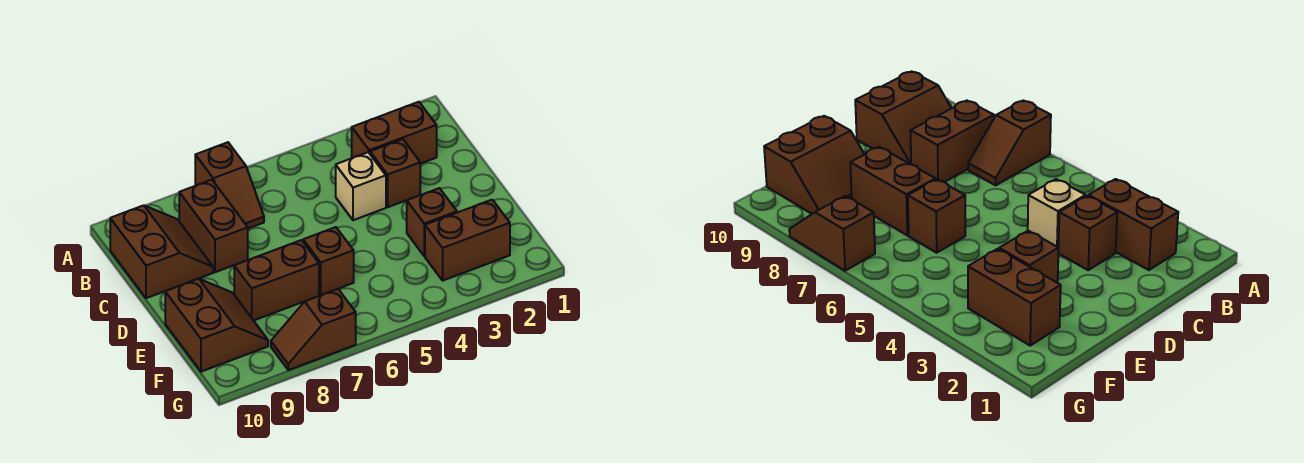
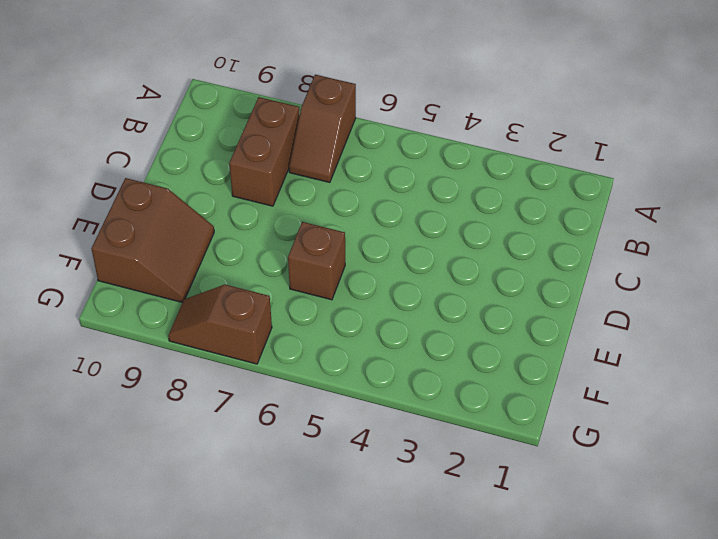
none -> brown 1x2 brick [352,102,437,164]
none -> brown 2x2 slope [110,205,213,298]
none -> brown 1x1 brick [370,139,420,207]

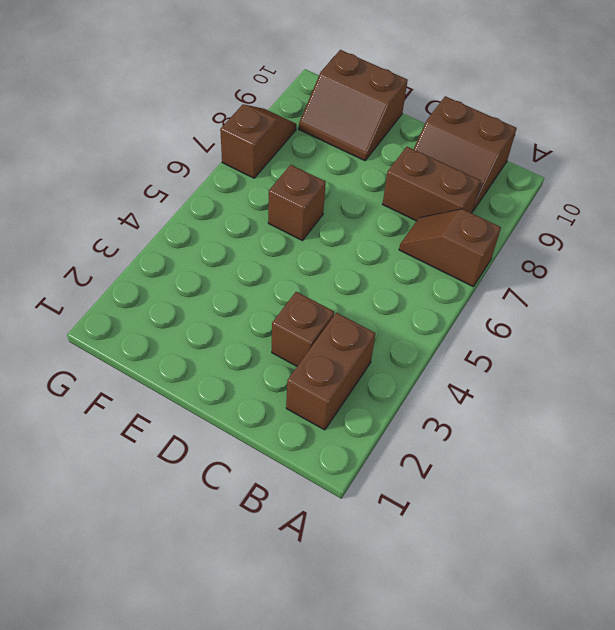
none -> tan 1x1 brick [336,152,386,220]
none -> brown 1x1 brick [407,188,457,256]
none -> brown 1x2 brick [234,240,319,321]

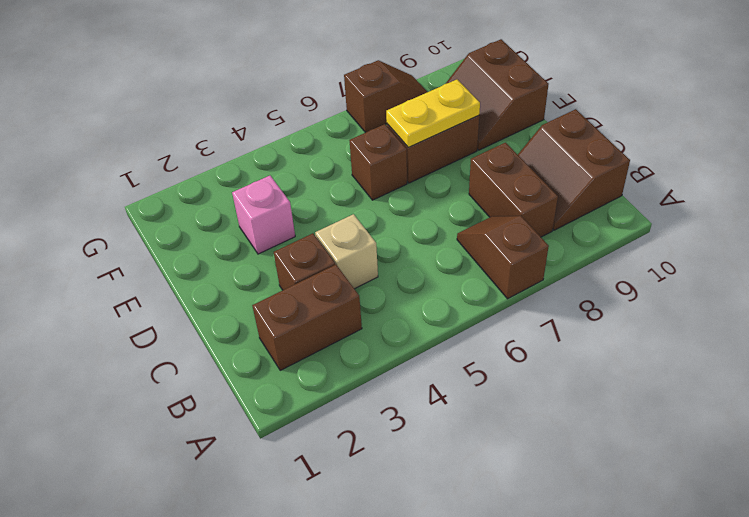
pink 1x1 brick [232,176,295,254] -> brown 1x1 brick [407,188,457,256]
yellow 1x2 plate [386,80,480,147] -> none
none -> brown 1x2 brick [425,200,510,280]

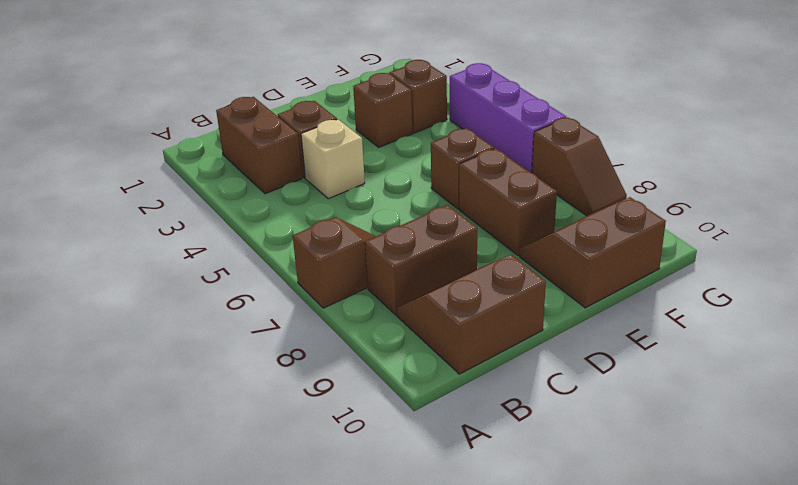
brown 1x1 brick [389,60,447,133] -> brown 1x2 brick [425,200,510,280]
purple 1x3 brick [450,63,566,173] -> none

